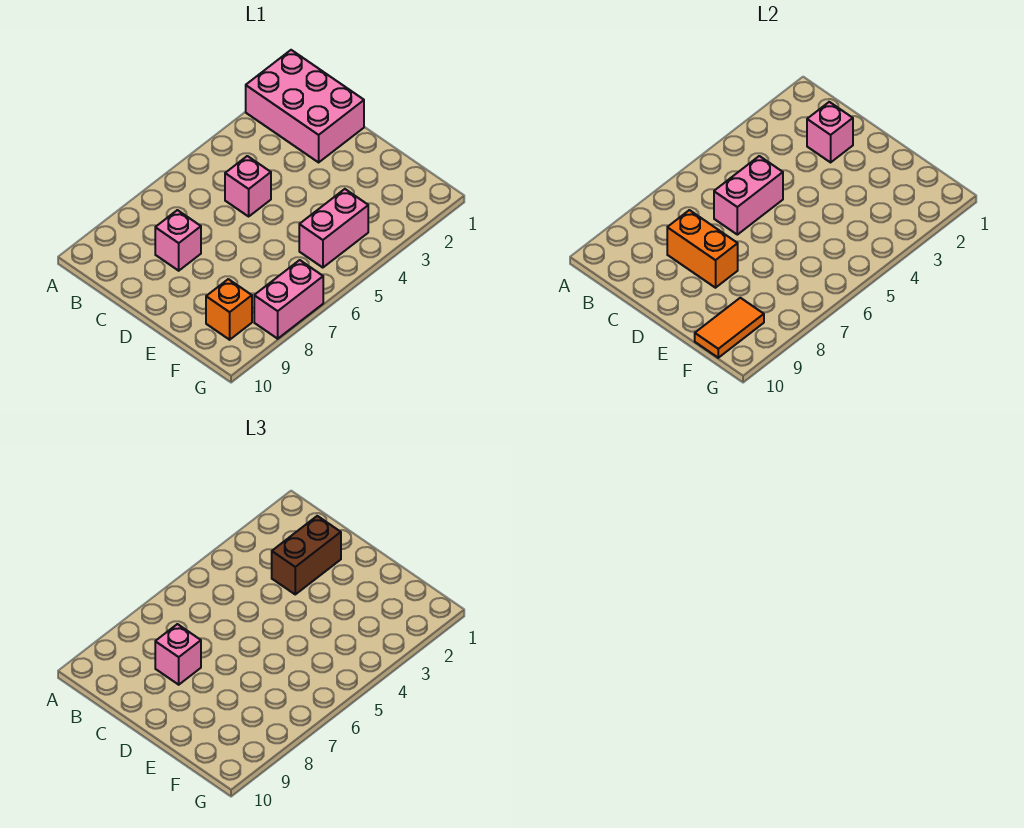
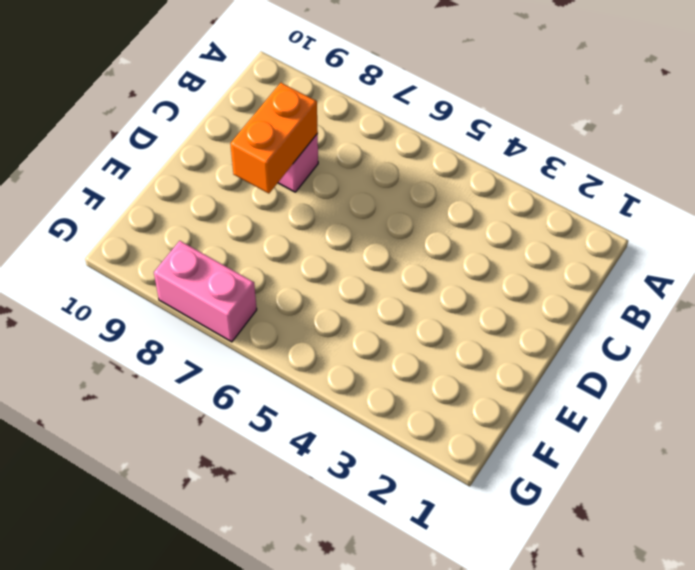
none -> pink 2x3 brick [246,50,364,162]
none -> pink 1x1 brick [225,156,271,216]
none -> pink 1x2 brick [299,189,368,268]

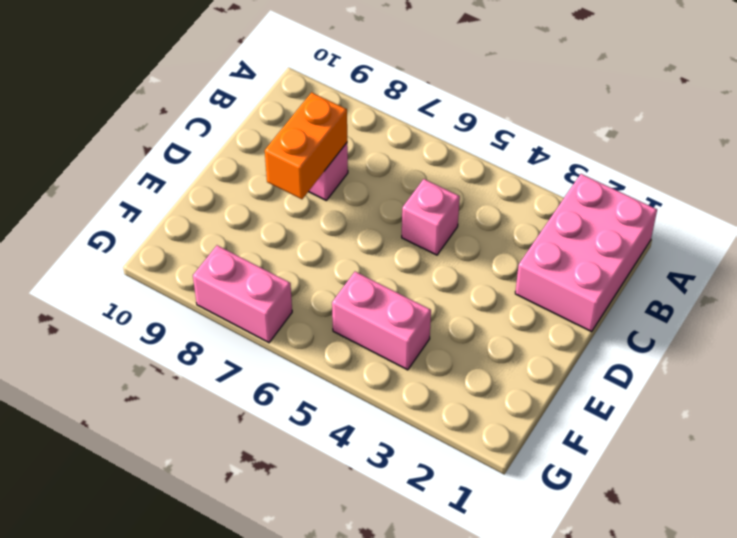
none -> orange 1x1 brick [206,279,252,340]
none -> pink 1x1 brick [807,102,853,162]
none -> pink 1x2 brick [714,156,783,235]

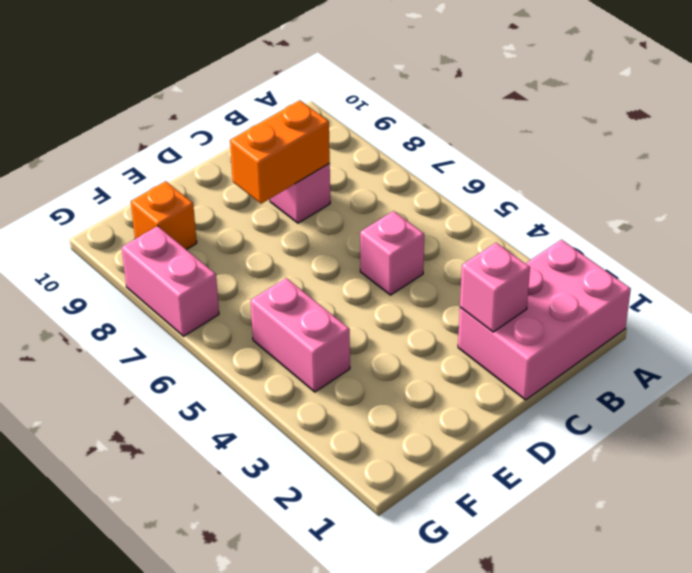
none -> pink 1x2 brick [714,156,783,235]
none -> orange 1x2 tile [695,298,764,358]
none -> brown 1x2 brick [272,516,341,594]

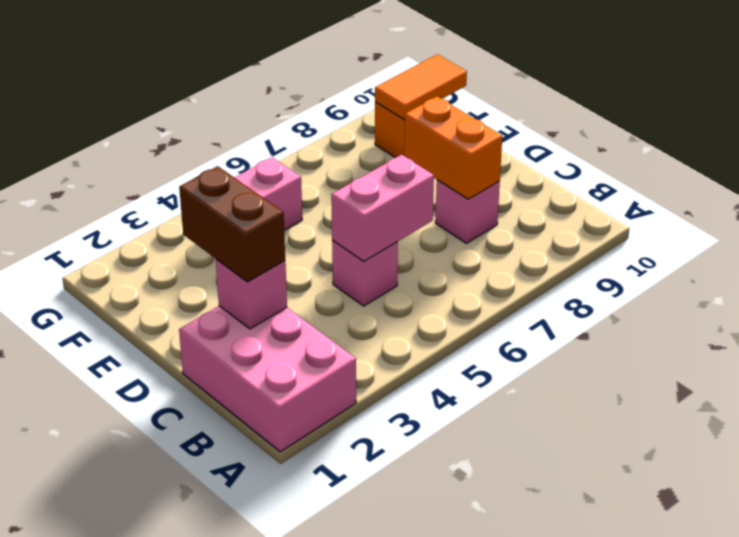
brown 1x2 brick [179,166,285,282] -> brown 1x2 brick turned to [272,516,341,594]
none -> pink 1x2 brick [254,260,323,339]
none -> pink 1x1 brick [155,624,201,685]

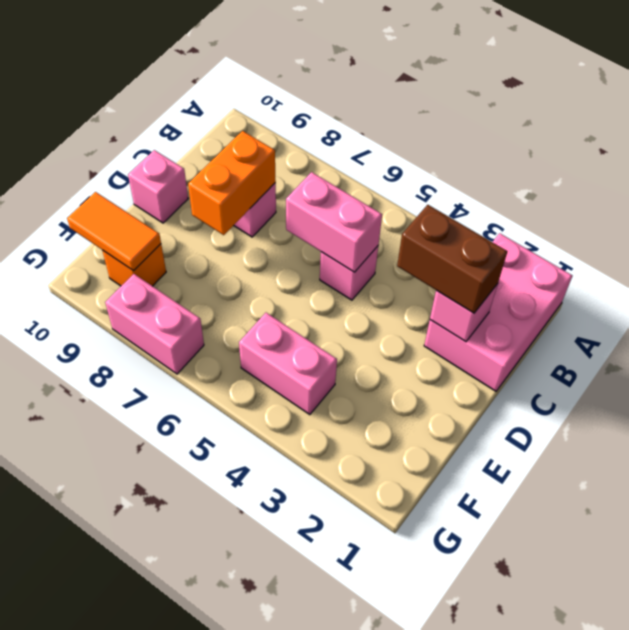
pink 1x1 brick [128,150,188,223] -> pink 1x1 brick moved to [155,624,201,685]

